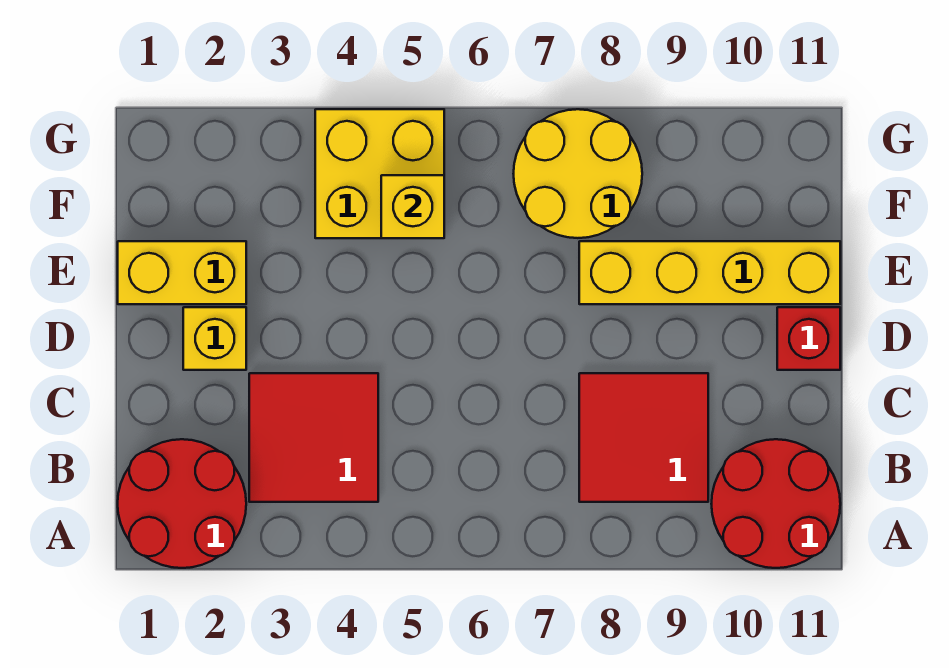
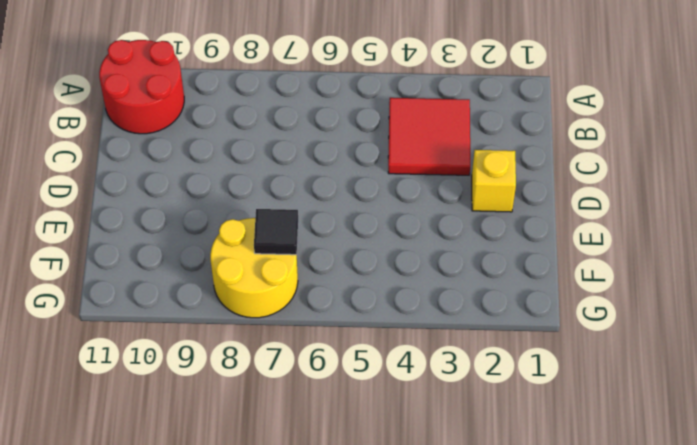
black 1x1 tile [254,209,298,255] -> none
none -> red 2x2 round brick [118,439,246,568]
none -> red 2x2 tile [579,373,708,502]

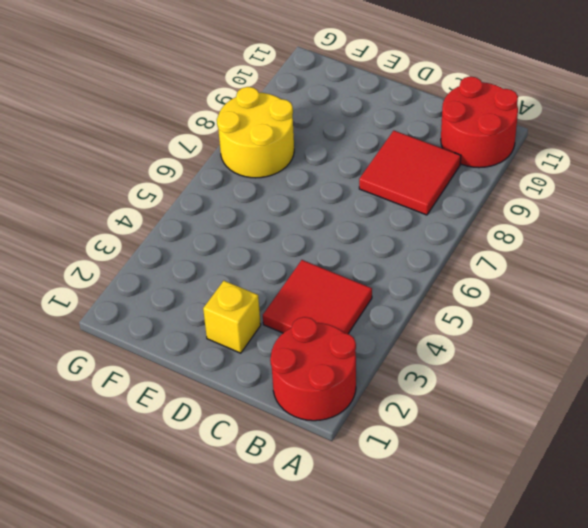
none -> red 1x1 brick [777,307,840,370]
none -> yellow 1x2 brick [118,241,246,304]

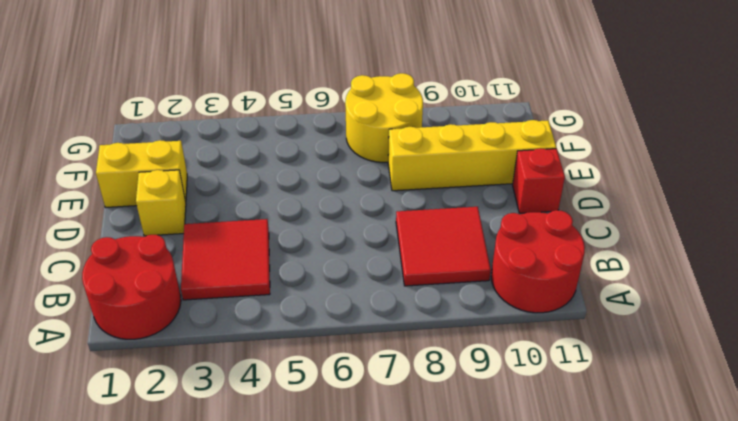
none -> yellow 2x2 brick [315,109,444,238]
none -> yellow 1x1 brick [381,175,444,238]

